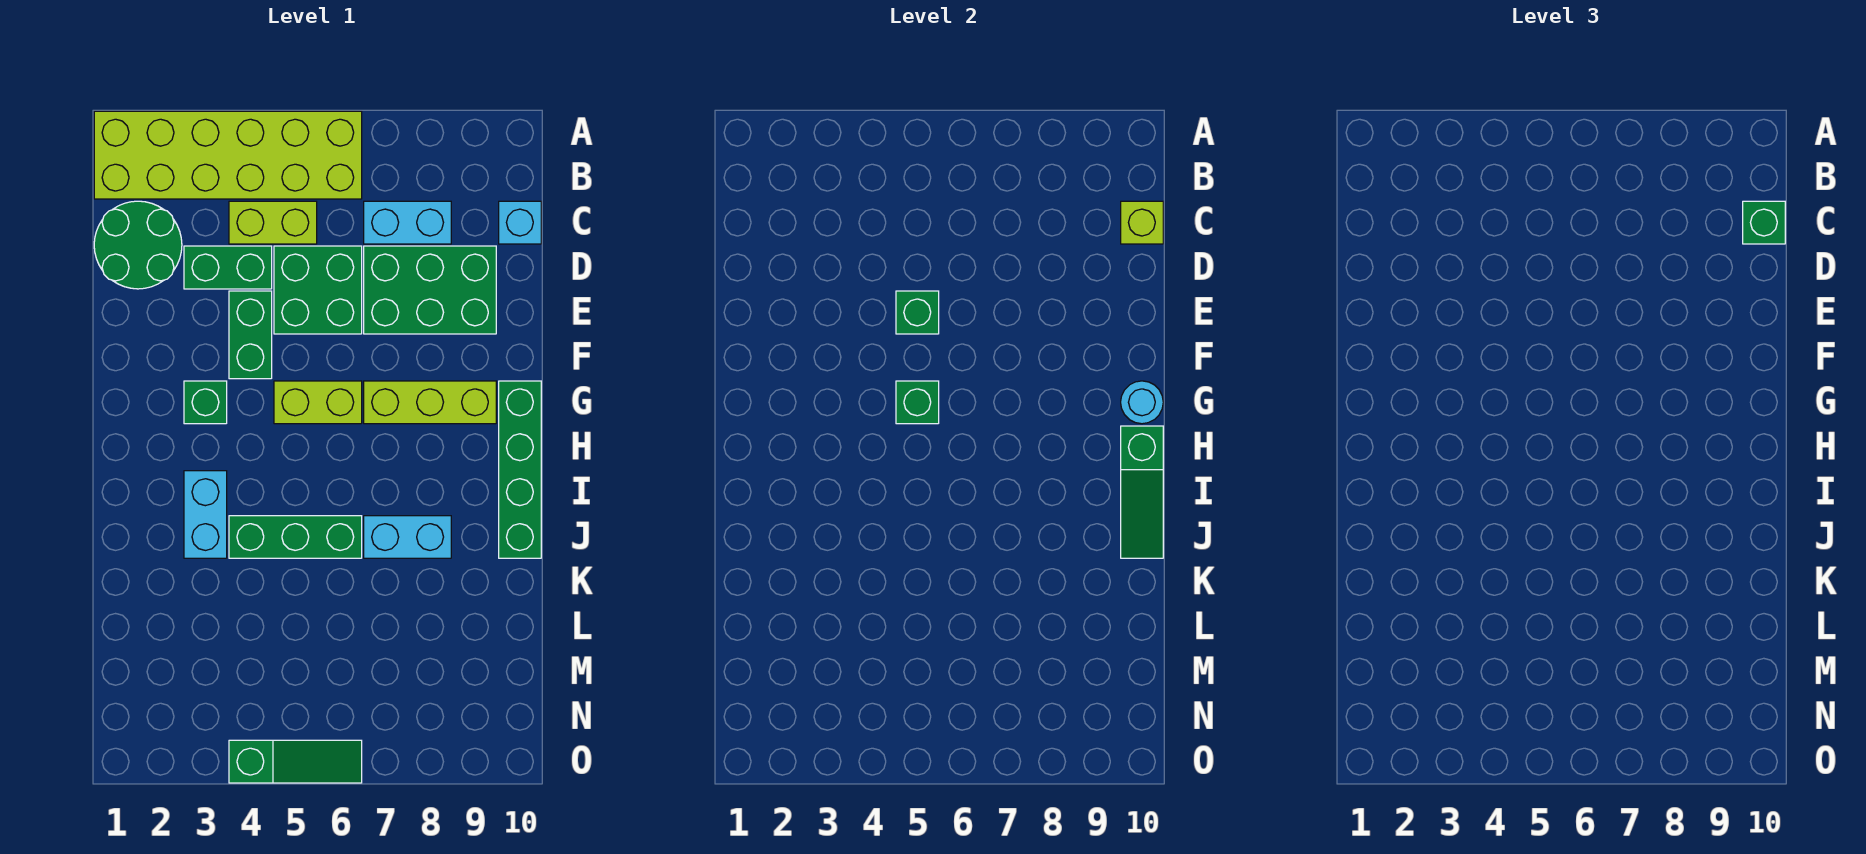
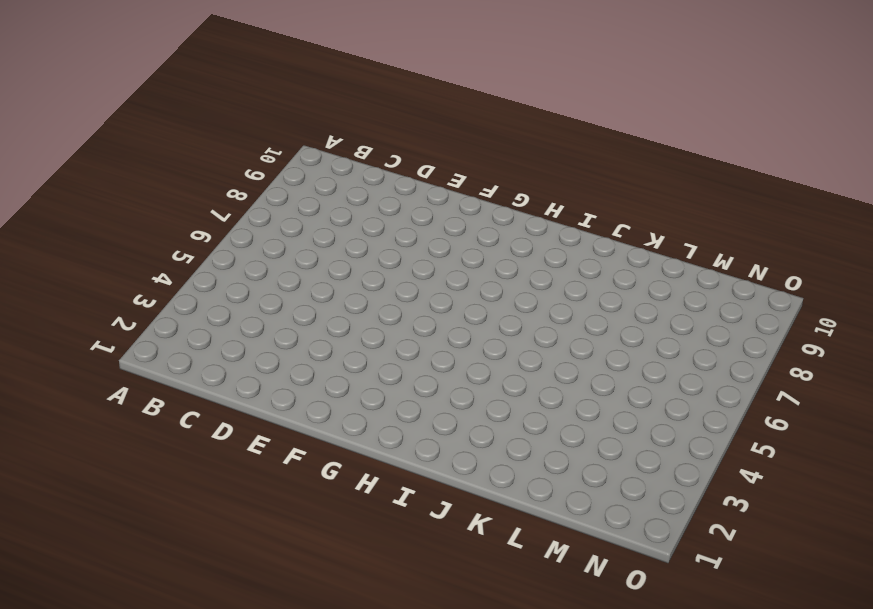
none -> lime 2x6 brick [94,111,362,199]
none -> green 2x2 round brick [94,201,182,289]
none -> lime 1x2 brick [229,201,317,244]

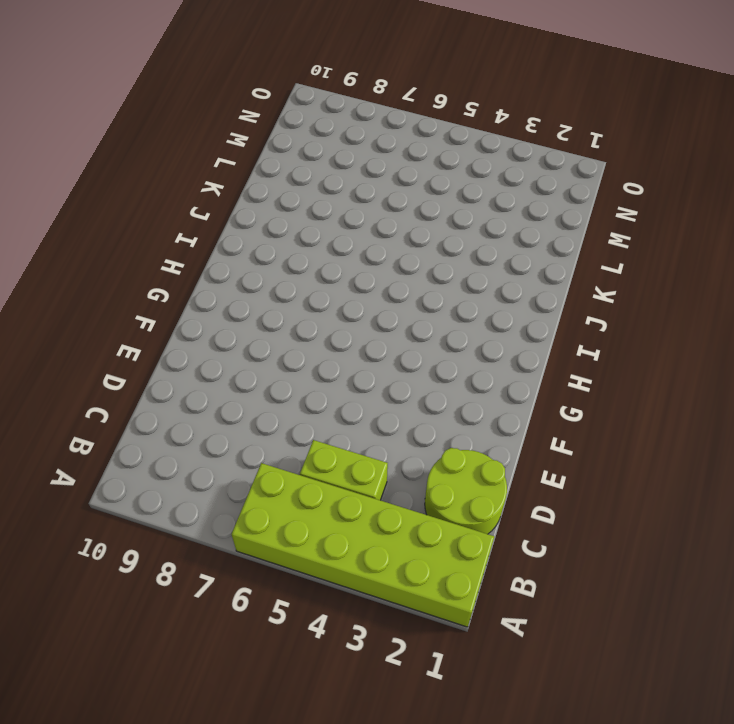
lime 2x2 round brick [425,448,507,534] -> green 2x2 round brick [94,201,182,289]
none -> cyan 1x2 brick [364,201,451,244]
none -> cyan 1x1 brick [499,201,541,244]
none -> green 1x2 brick [184,246,272,289]

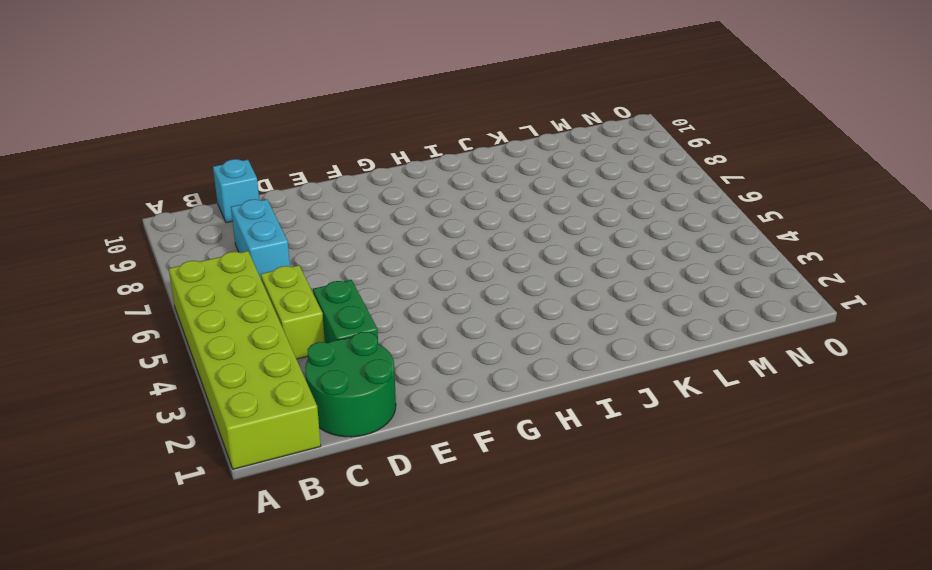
none -> green 2x2 brick [274,246,362,334]
none -> green 2x3 brick [364,246,496,334]
none -> green 1x2 brick [229,291,272,379]

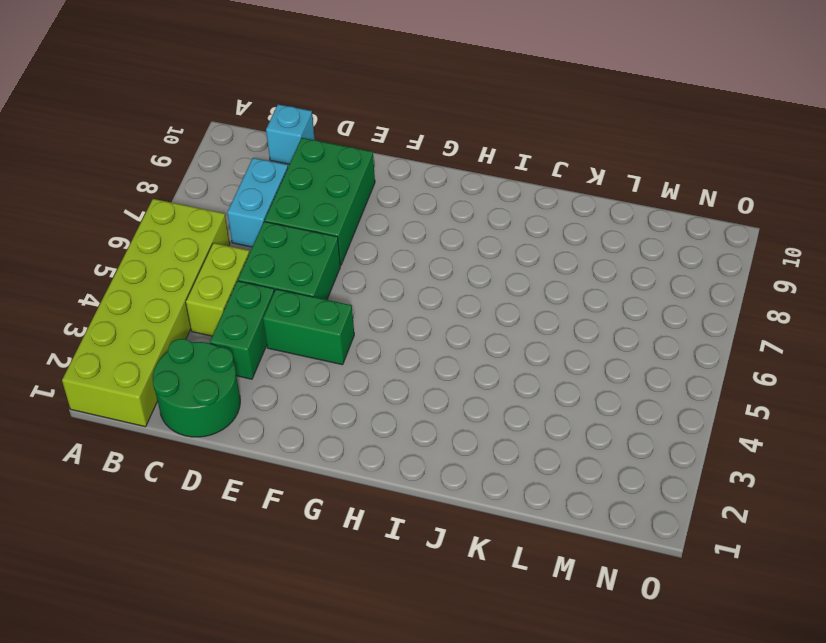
none -> green 1x1 brick [184,381,227,424]
none -> lime 1x2 brick [274,381,362,424]
none -> lime 1x3 brick [364,381,496,424]

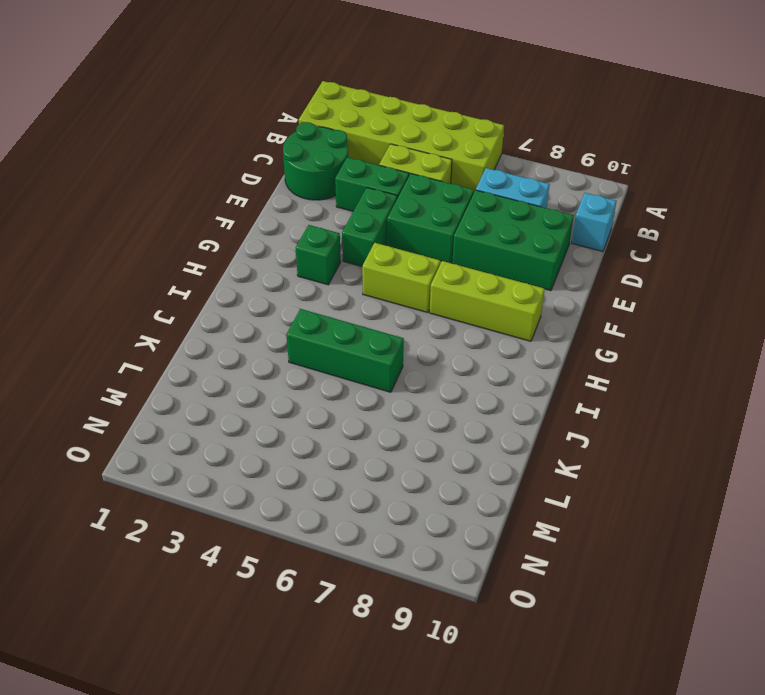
none -> green 1x4 brick [499,381,541,558]
none -> cyan 1x2 brick [184,471,227,558]
none -> cyan 1x2 brick [364,516,451,558]

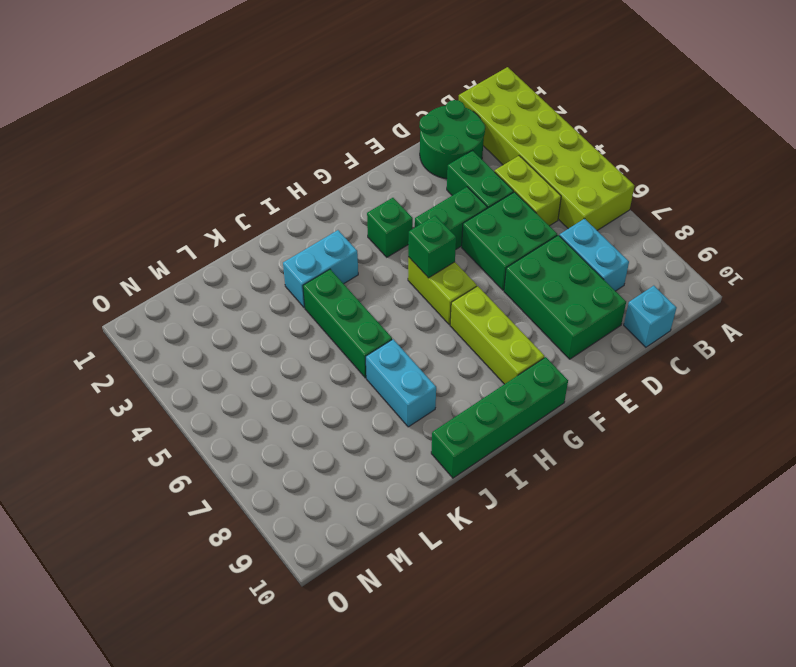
none -> green 1x3 slope [229,740,362,783]
none -> lime 1x1 brick [1121,201,1163,244]
none -> green 1x1 brick [896,291,939,334]

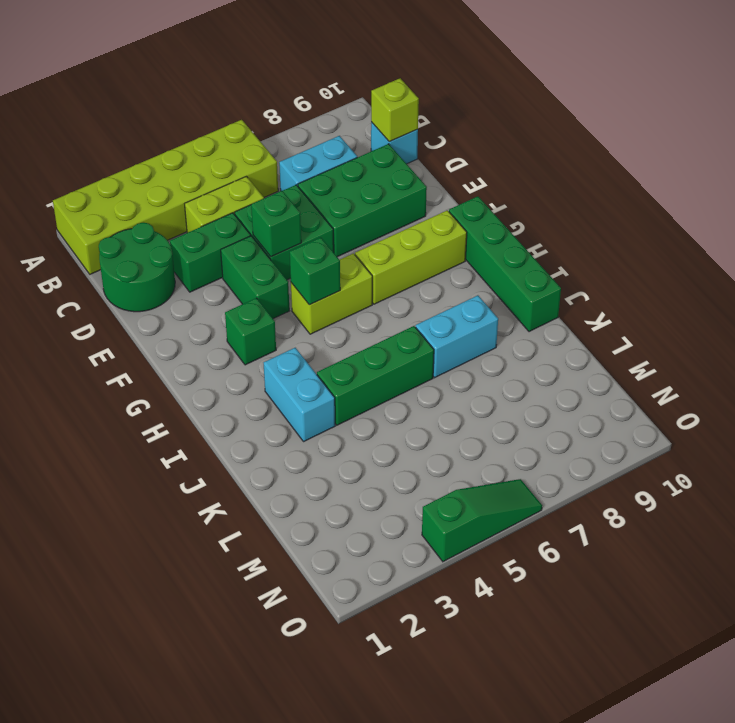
none -> cyan 1x1 round brick [1121,381,1163,424]
none -> green 1x3 slope [1121,426,1163,558]
none -> green 1x1 brick [1743,201,1785,244]

